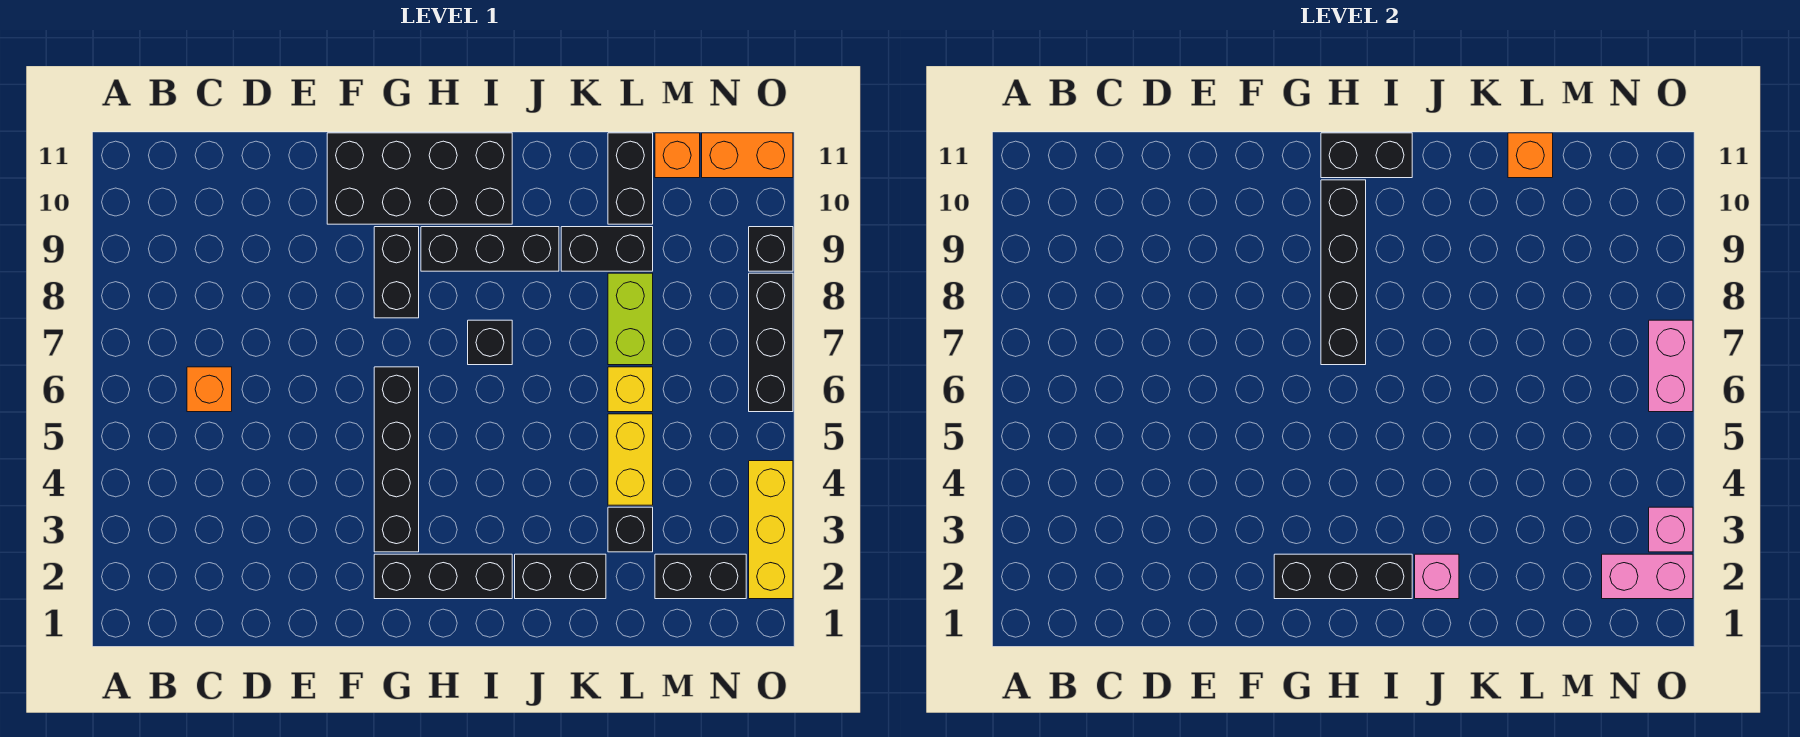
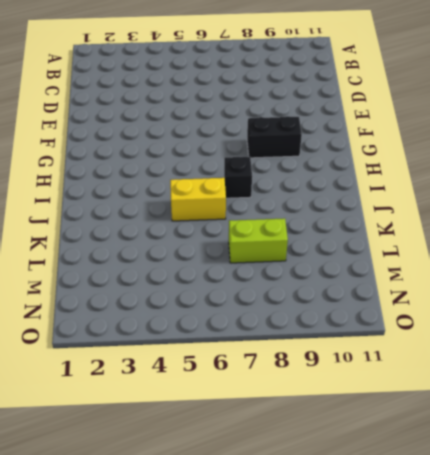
yellow 1x2 brick [170,178,226,221] -> yellow 1x2 brick moved to [608,414,653,505]
none -> orange 1x1 brick [187,367,232,412]
none -> black 2x4 brick [327,133,512,224]
none -> black 1x3 brick [374,554,512,599]

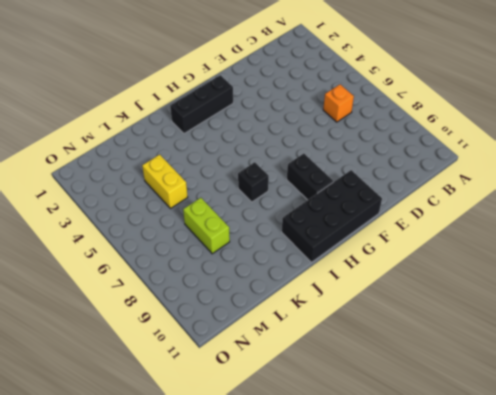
none -> black 1x4 brick [374,367,419,552]
none -> black 1x3 brick [421,227,559,271]
none -> black 1x2 brick [515,554,606,599]

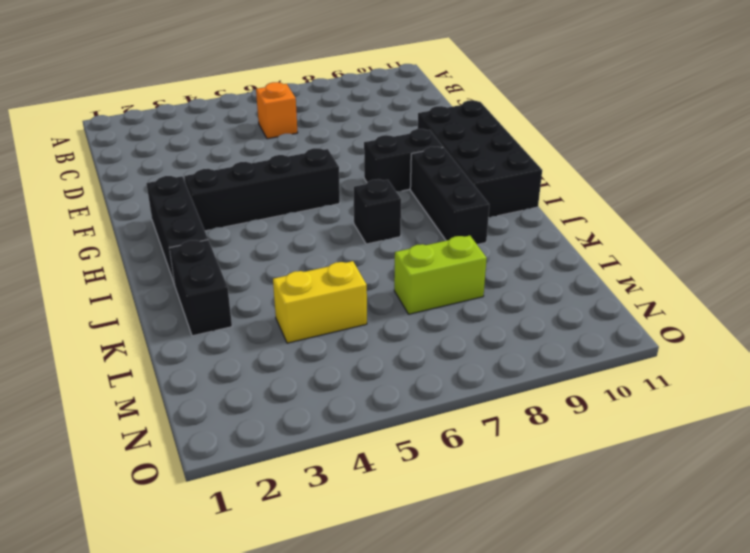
none -> black 1x2 brick [561,227,653,271]
none -> black 1x1 brick [608,507,653,552]
none -> yellow 1x1 brick [608,367,653,412]

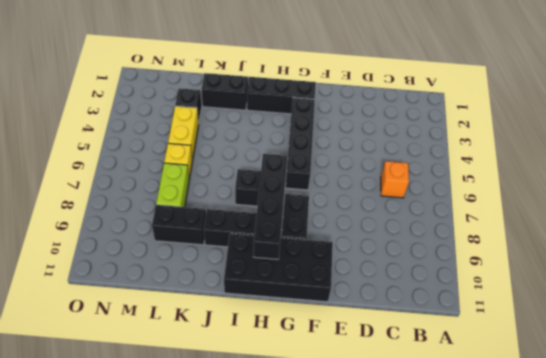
none -> black 1x2 brick [608,133,653,224]
none -> black 1x2 brick [655,554,746,599]
none -> orange 1x1 brick [655,133,700,178]

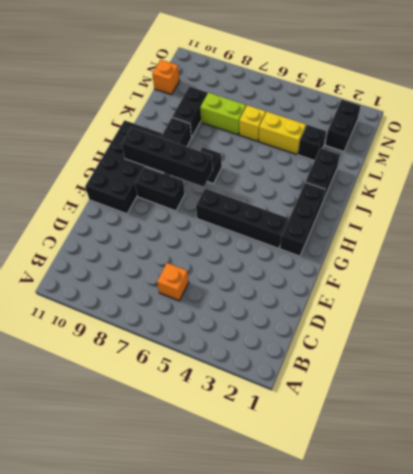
none -> black 1x2 brick [608,133,653,224]
none -> orange 1x2 brick [702,133,793,178]
none -> yellow 1x3 brick [749,461,793,599]

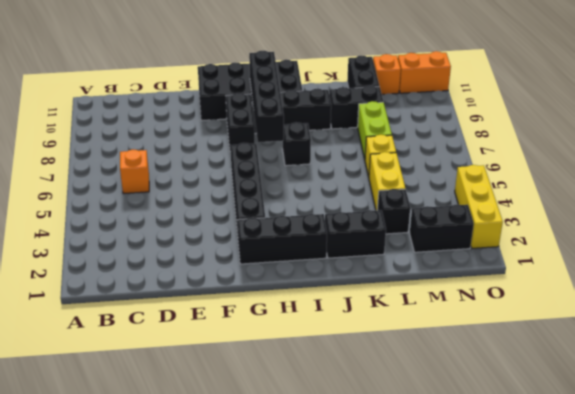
none -> black 1x3 brick [749,273,793,412]
none -> black 1x1 brick [749,227,793,271]
none -> black 1x3 brick [1274,554,1412,599]

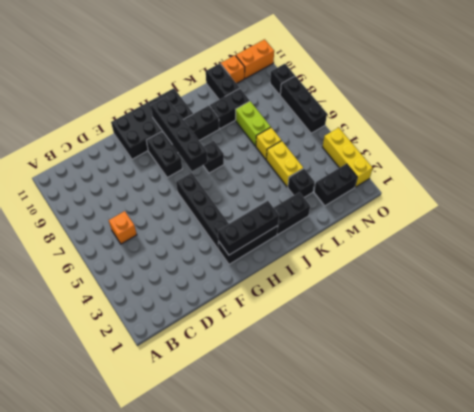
none -> black 1x2 brick [1321,133,1412,178]
none -> pink 1x1 brick [1415,554,1459,599]
none -> orange 1x1 brick [1508,133,1553,178]

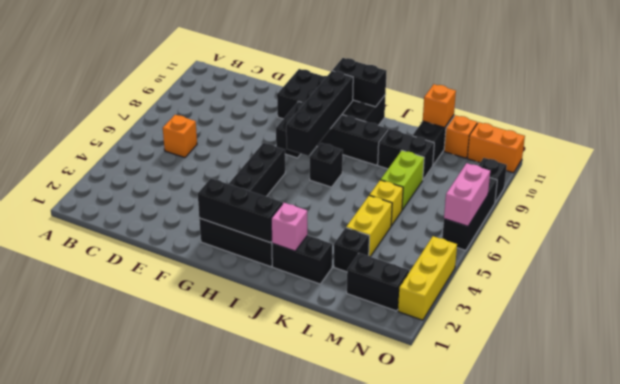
none -> pink 1x2 brick [1602,554,1693,599]
none -> pink 1x1 brick [1649,507,1693,552]

